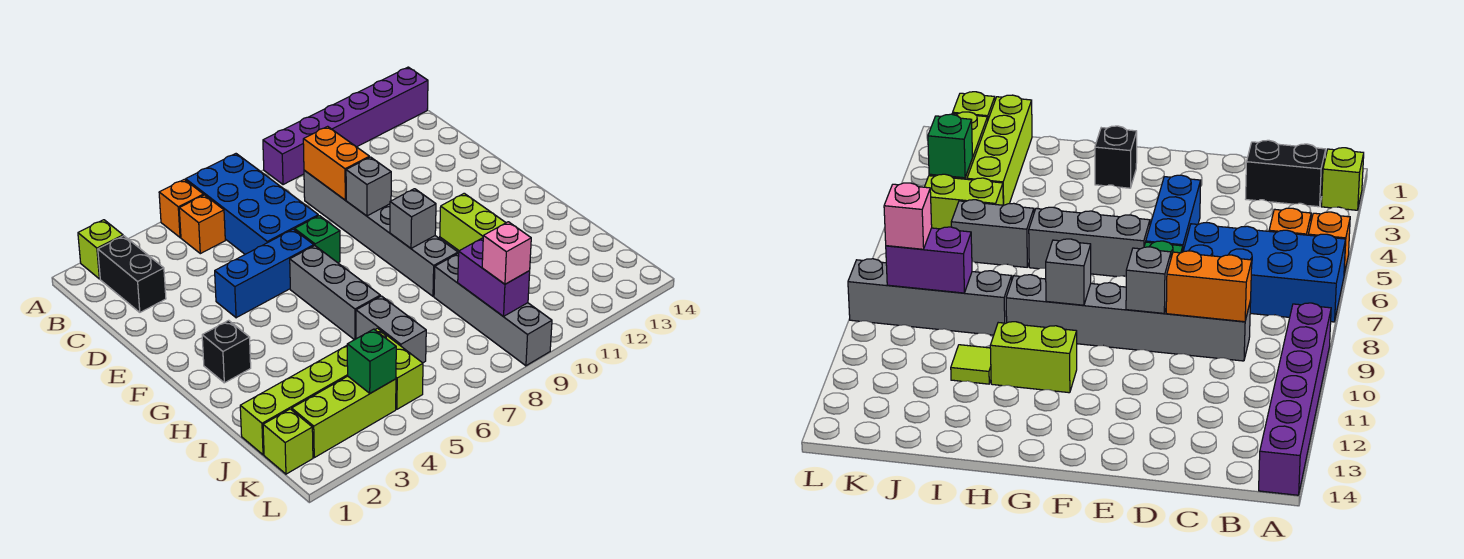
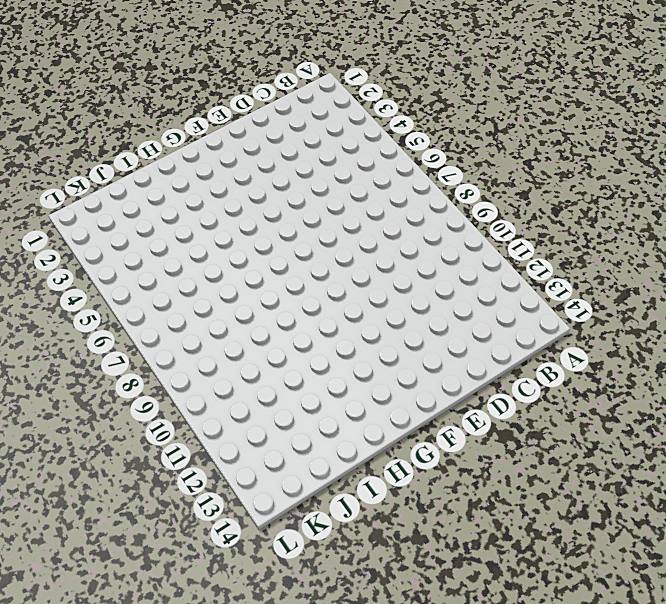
none -> lime 1x1 brick [78,220,123,279]
none -> orange 1x1 brick [159,179,204,237]
none -> blue 2x4 brick [186,154,318,254]

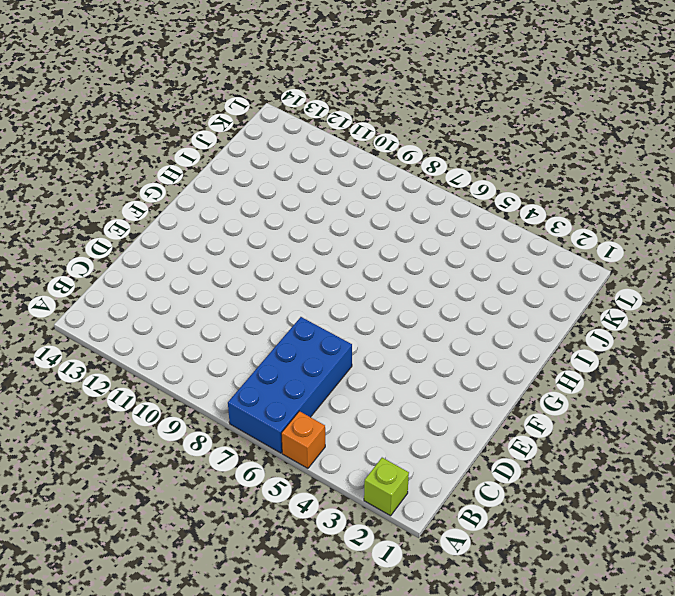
none -> purple 1x6 brick [263,67,428,185]
none -> black 1x2 brick [98,236,166,312]
none -> orange 1x1 brick [179,195,225,254]

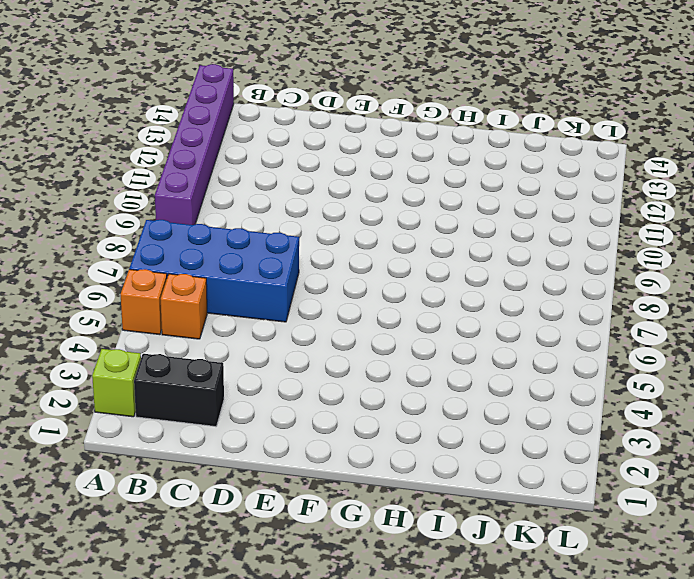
none -> grey 1x6 brick [304,170,458,296]
none -> blue 1x3 brick [215,229,314,318]
none -> green 1x1 brick [295,216,340,263]

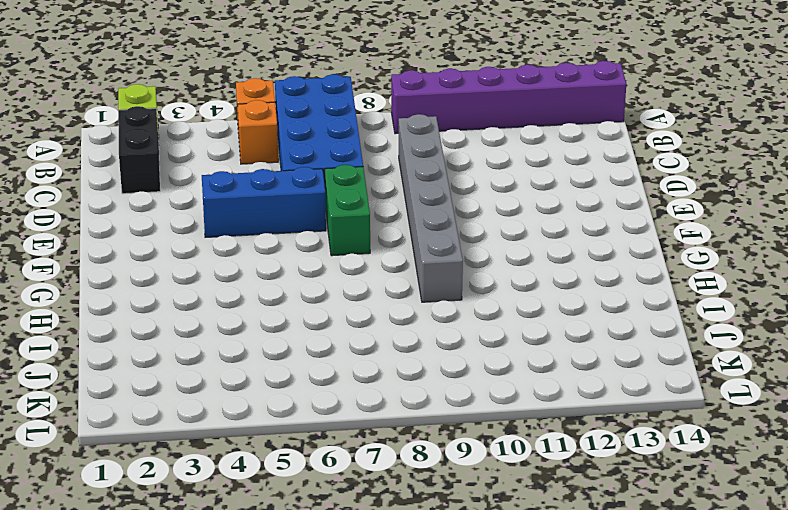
green 1x2 brick [325,165,370,256] -> green 1x1 brick [295,216,340,263]
none -> grey 1x3 brick [290,246,380,340]
none -> black 1x1 brick [202,320,251,383]
none -> lime 1x2 brick [440,193,506,251]

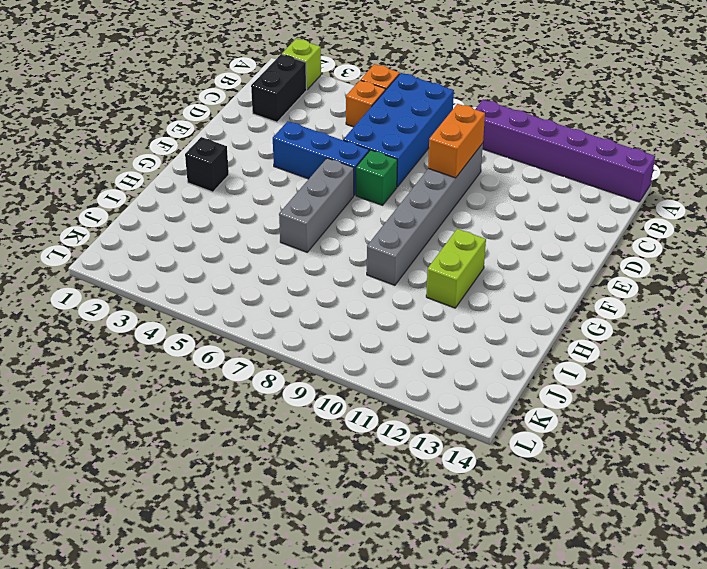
none -> grey 1x2 brick [356,296,426,363]
none -> grey 1x4 brick [434,253,552,366]
none -> lime 1x1 tile [951,345,991,384]

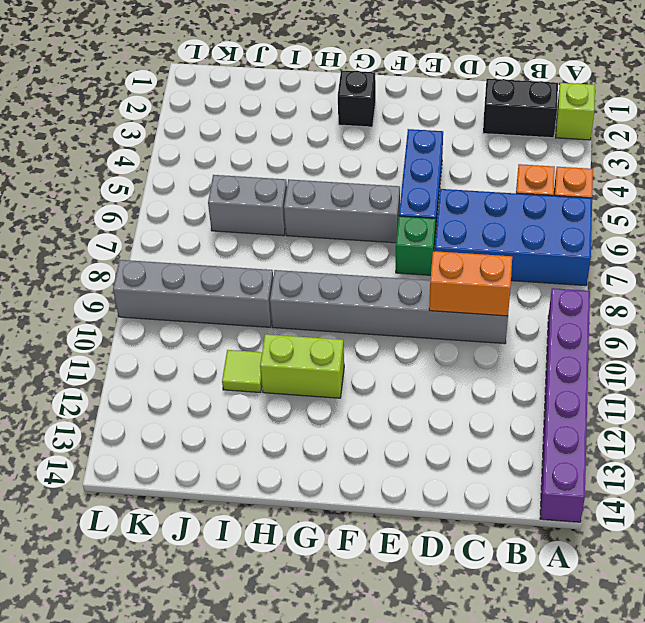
none -> lime 1x4 brick [240,346,348,455]
none -> lime 1x2 brick [375,328,423,409]
none -> lime 1x1 brick [263,409,313,474]

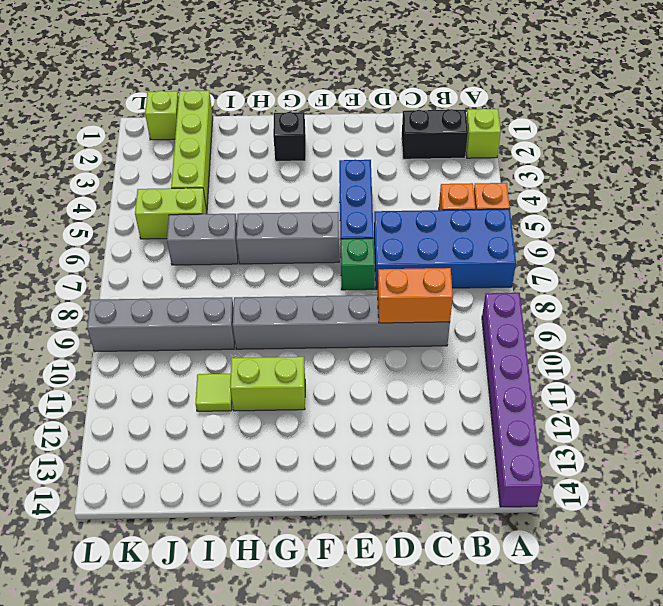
none -> lime 1x3 brick [292,376,396,458]
none -> grey 1x1 brick [346,157,391,216]
none -> grey 1x1 brick [390,189,436,248]

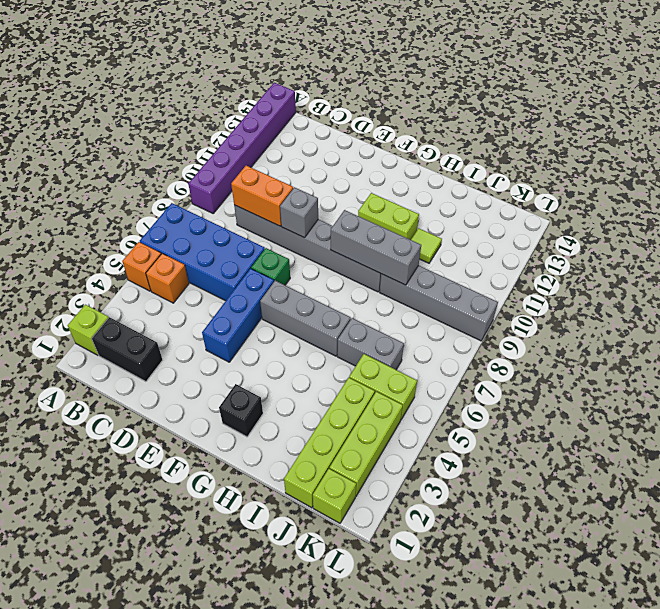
grey 1x3 brick [331,210,421,285] -> grey 1x1 brick [390,189,436,248]
none -> purple 1x2 brick [458,238,530,316]
none -> green 1x1 brick [347,329,396,393]
none -> pink 1x1 brick [482,222,531,284]

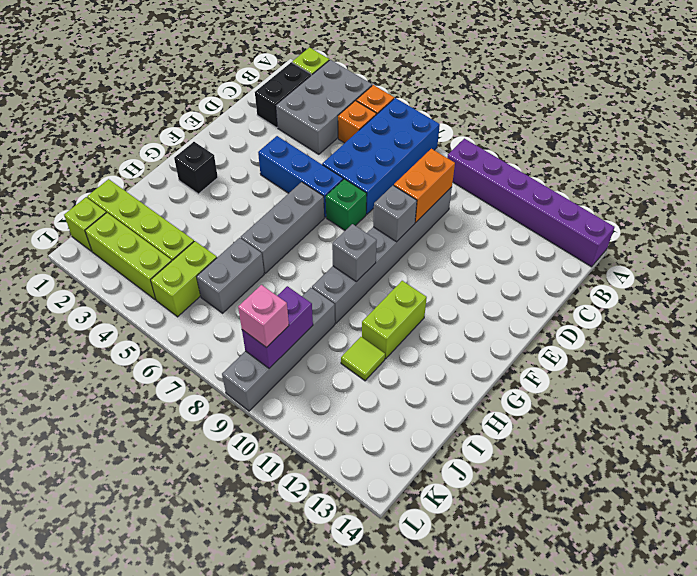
grey 2x3 brick [276,60,372,154] -> none
none -> green 1x1 brick [347,329,396,393]

